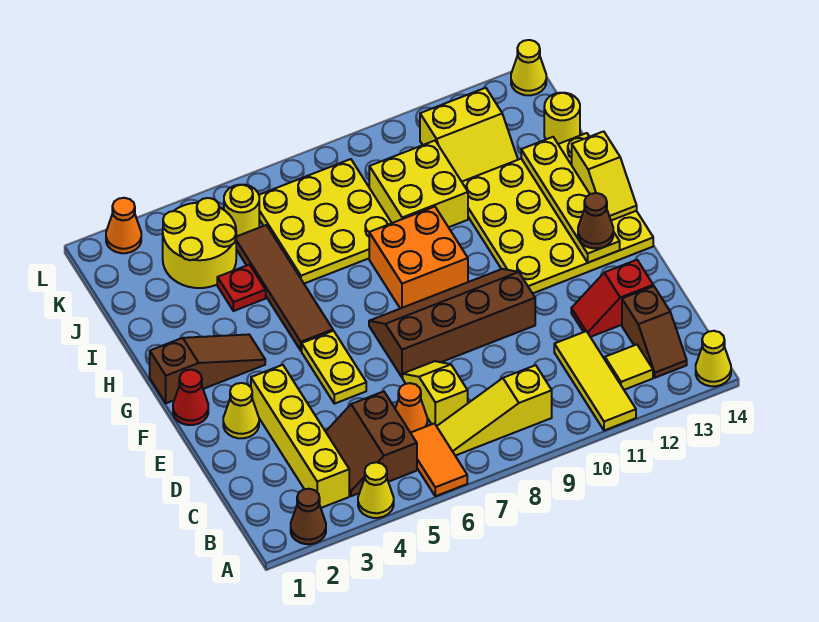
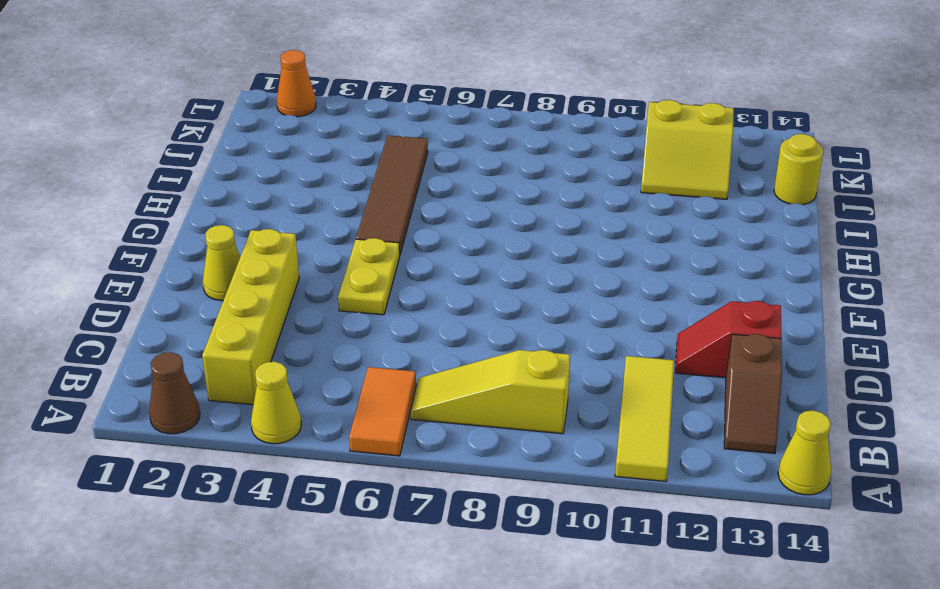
none -> brown 2x2 slope [326,391,417,496]
none -> yellow 1x1 tile [605,345,653,390]
none -> orange 1x1 cone [395,383,427,433]
none -> yellow 1x2 slope [403,361,468,426]

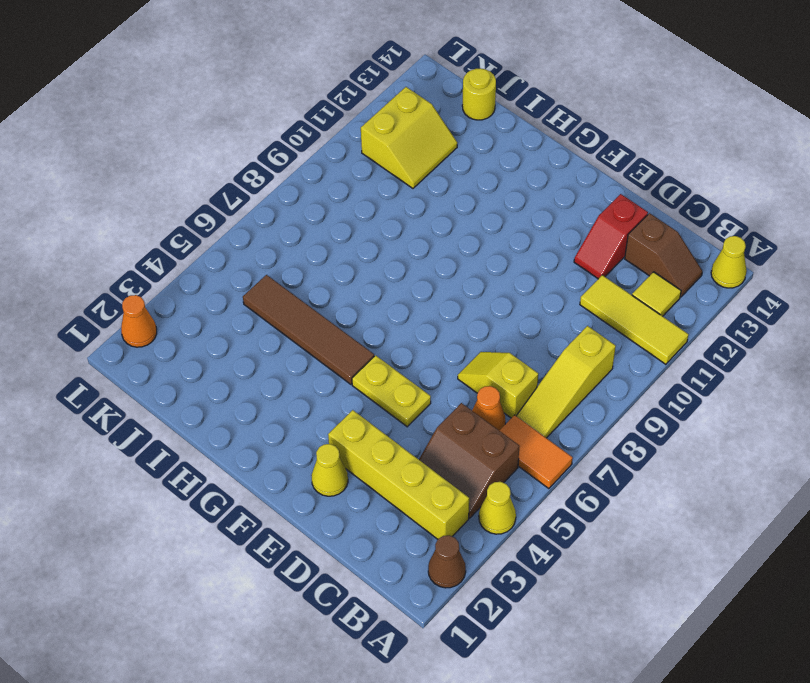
none -> brown 2x4 slope [369,269,535,377]
none -> red 1x1 cone [173,370,208,425]
none -> yellow 4x4 plate [462,133,653,293]
none -> brown 1x3 slope [150,334,265,403]

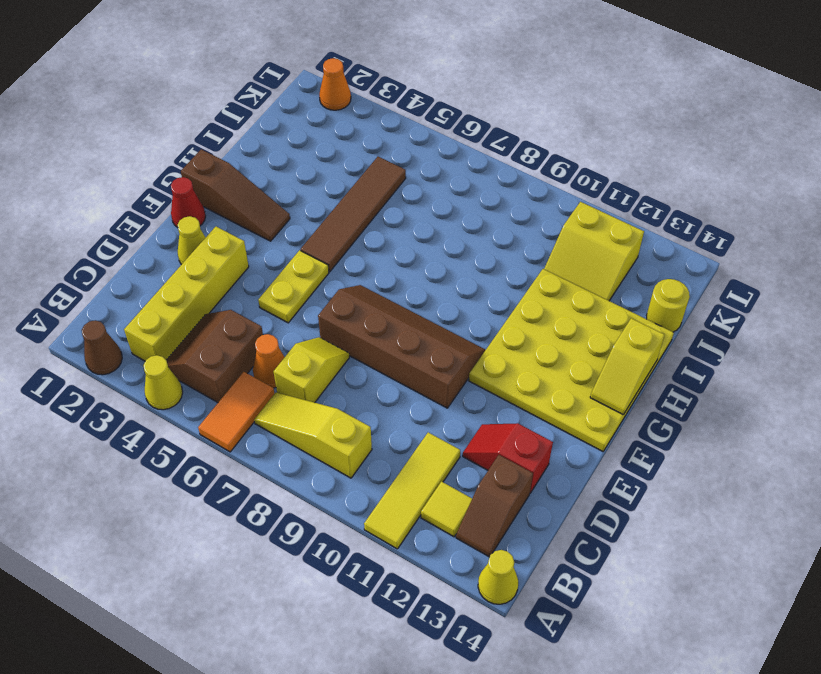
none -> orange 2x2 brick [369,207,468,309]
none -> red 1x1 plate [217,265,266,311]
none -> yellow 3x3 plate [259,159,391,284]
none -> yellow 2x2 brick [369,141,468,227]

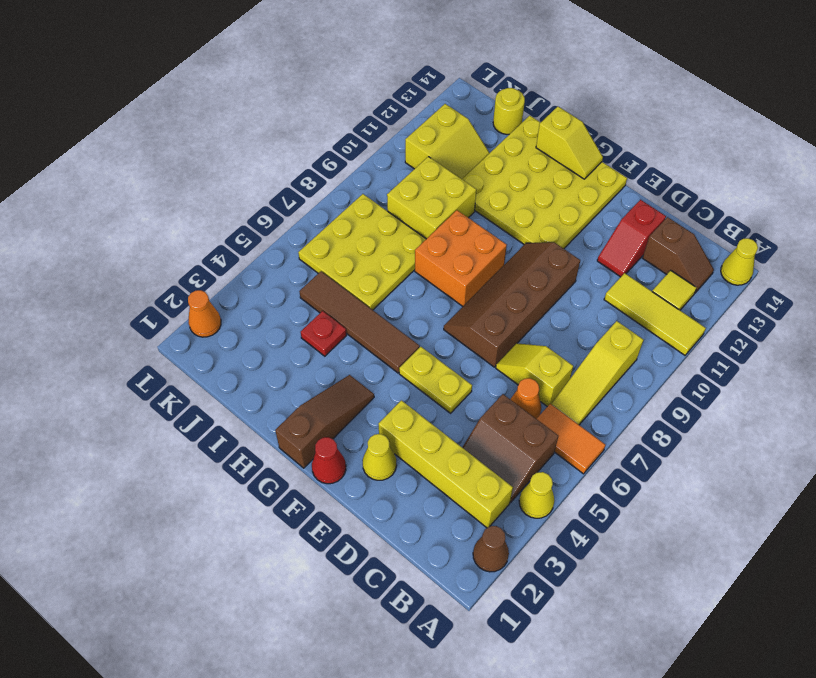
none -> yellow 2x2 round brick [163,198,236,288]
none -> yellow 1x1 round brick [224,185,259,237]
none -> yellow 1x1 cone [511,40,546,95]
none -> yellow 1x4 plate [521,137,620,263]

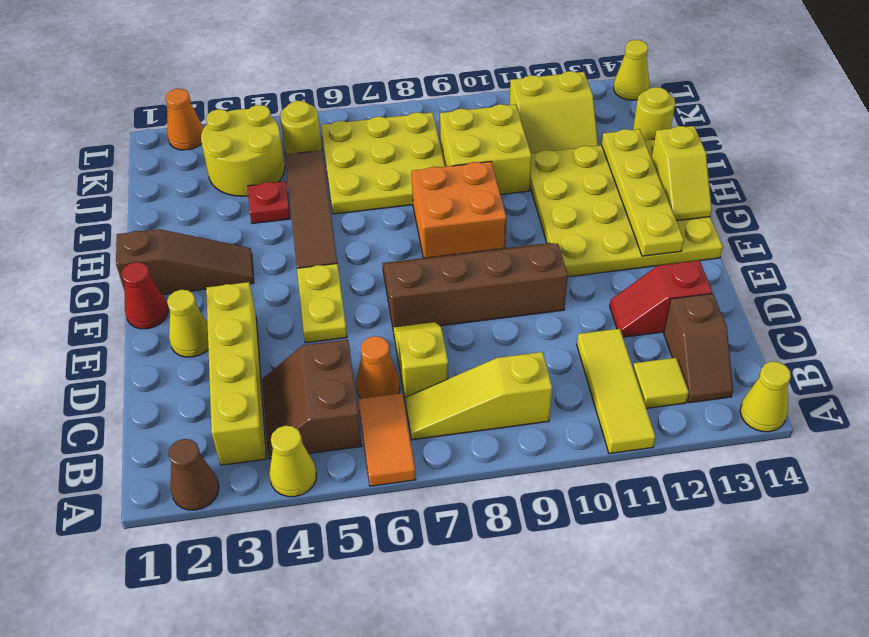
none -> brown 1x1 cone [578,193,613,248]

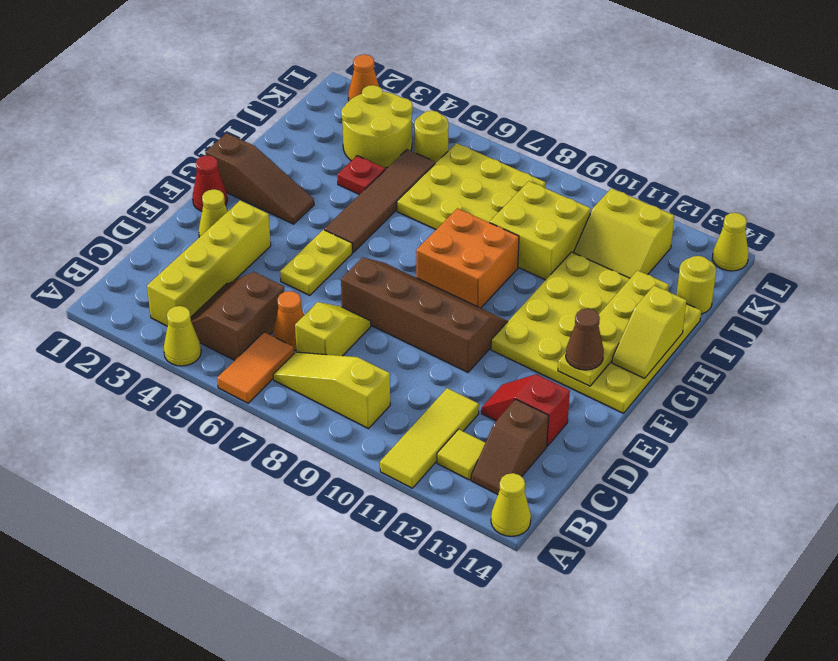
none -> brown 1x1 cone [291,489,326,544]

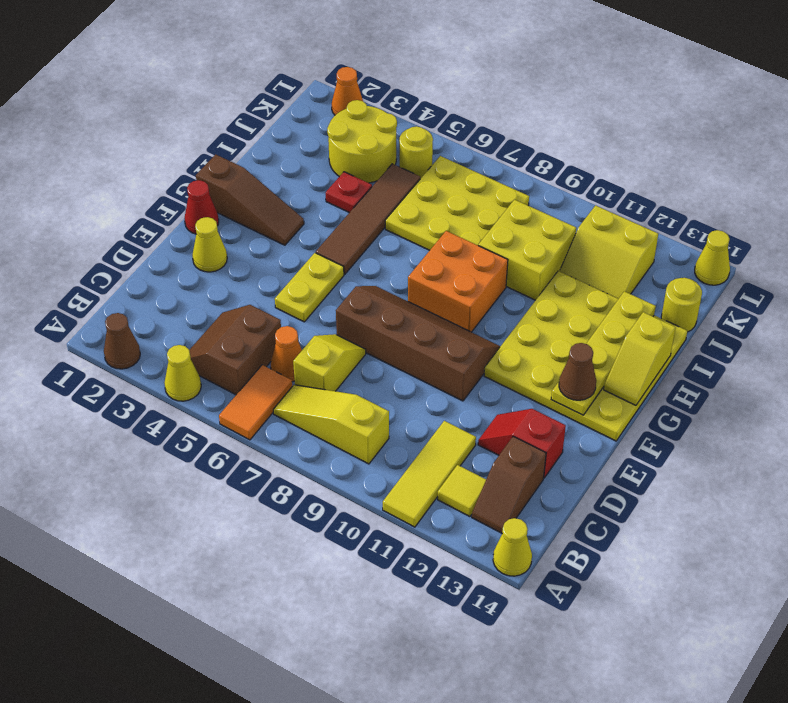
none -> yellow 1x4 brick [251,365,349,508]

